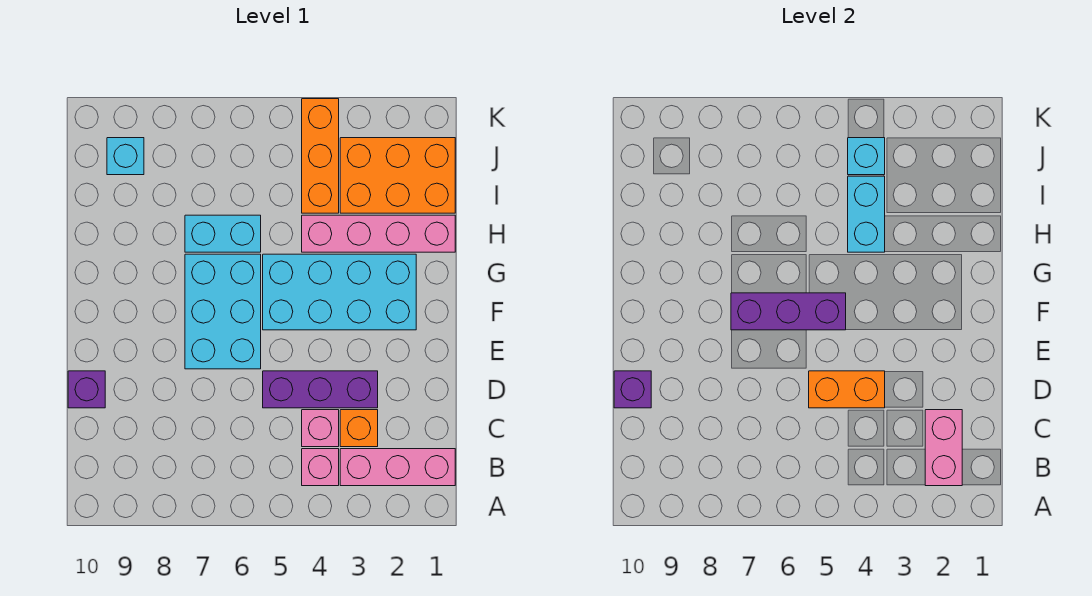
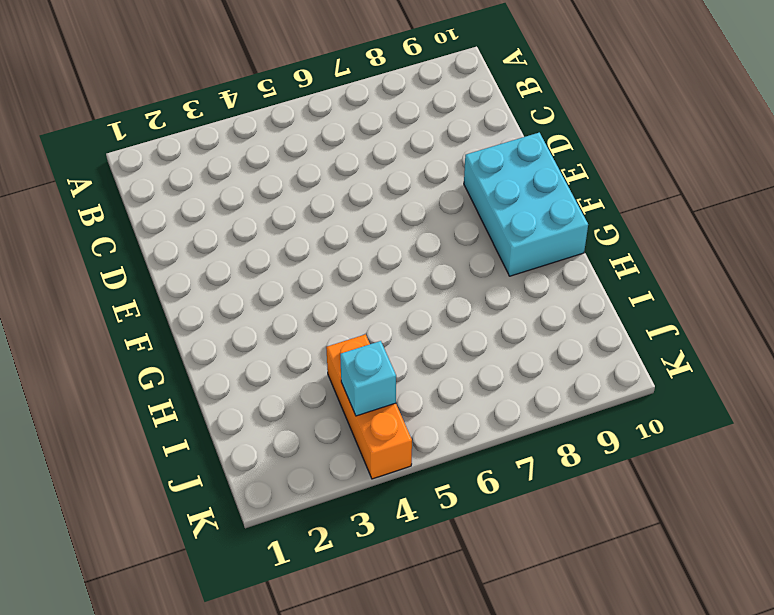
cyan 2x3 brick [464,133,588,276] -> cyan 2x3 brick moved to [185,254,261,369]
none -> pink 1x3 brick [340,449,455,486]
none -> pink 1x1 brick [302,449,339,486]
none -> orange 1x1 brick [340,410,378,447]

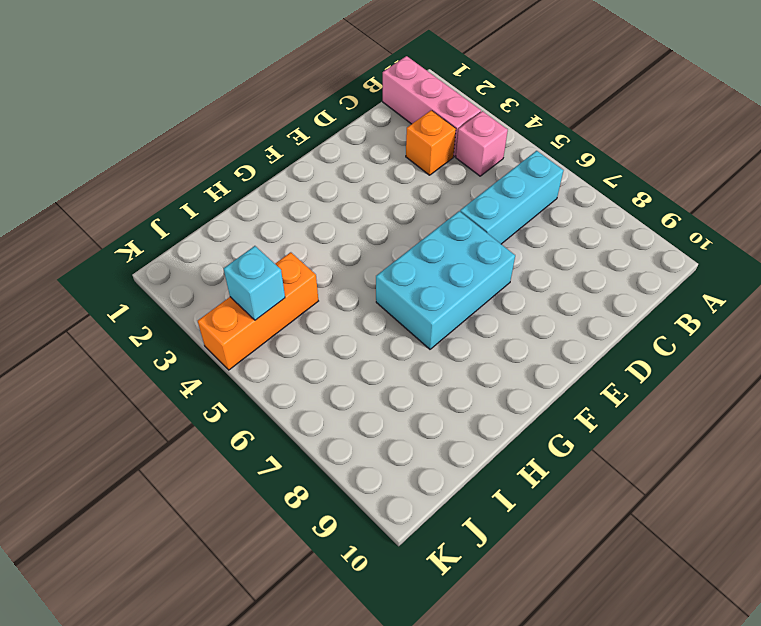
cyan 1x3 brick [460,151,563,244] -> none
none -> pink 1x1 brick [302,410,339,447]
none -> purple 1x3 brick [263,371,378,408]
none -> purple 1x1 brick [68,371,105,408]

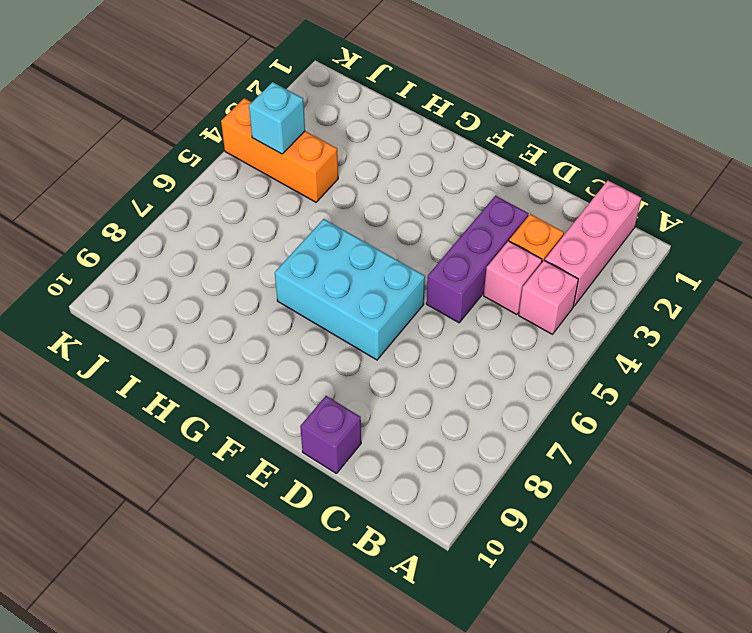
none -> cyan 2x4 brick [263,254,416,330]
none -> pink 1x4 brick [302,215,455,252]
none -> cyan 1x2 brick [185,215,261,252]

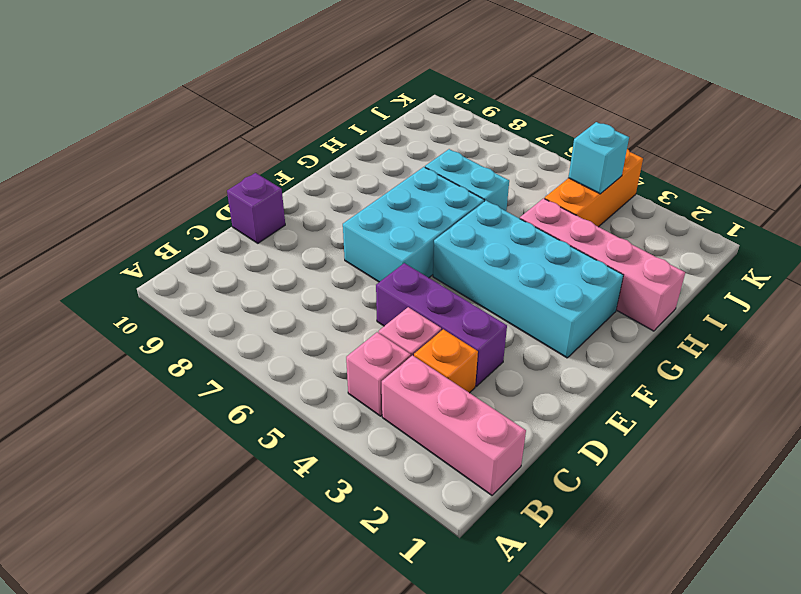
none -> orange 2x3 brick [340,138,455,213]
none -> cyan 1x1 brick [107,138,144,175]
none -> pink 1x2 brick [925,410,962,486]

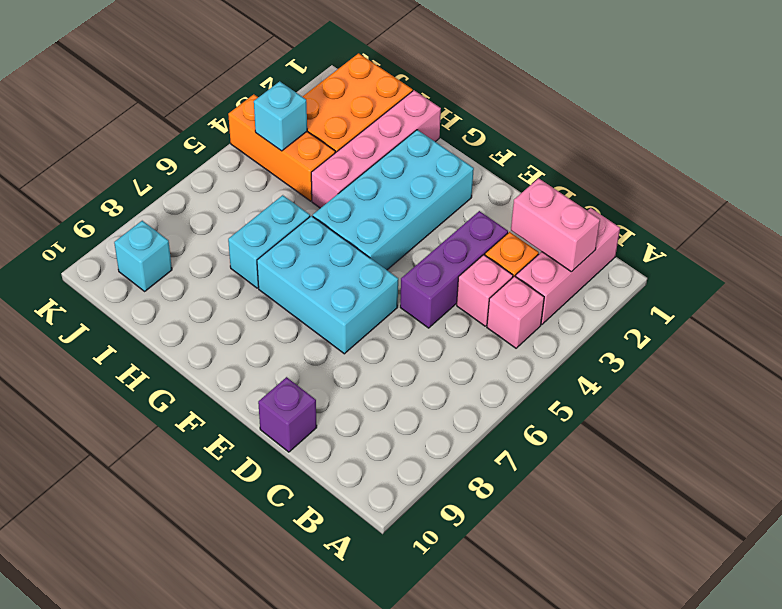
none -> orange 1x2 brick [809,371,885,408]
none -> purple 1x1 brick [614,371,651,408]
none -> purple 1x3 brick [731,293,846,330]

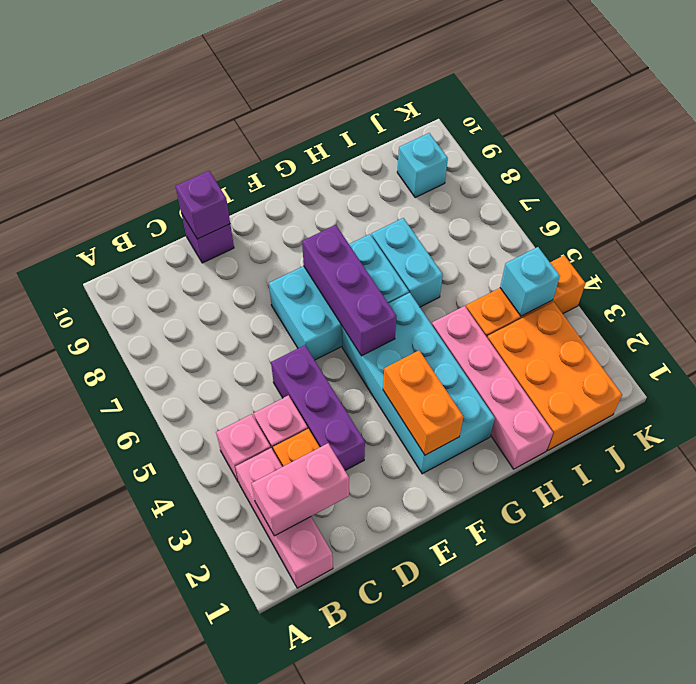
orange 1x2 brick [383,351,463,455] -> orange 1x2 brick moved to [809,371,885,408]
none -> cyan 1x2 brick [848,176,885,252]

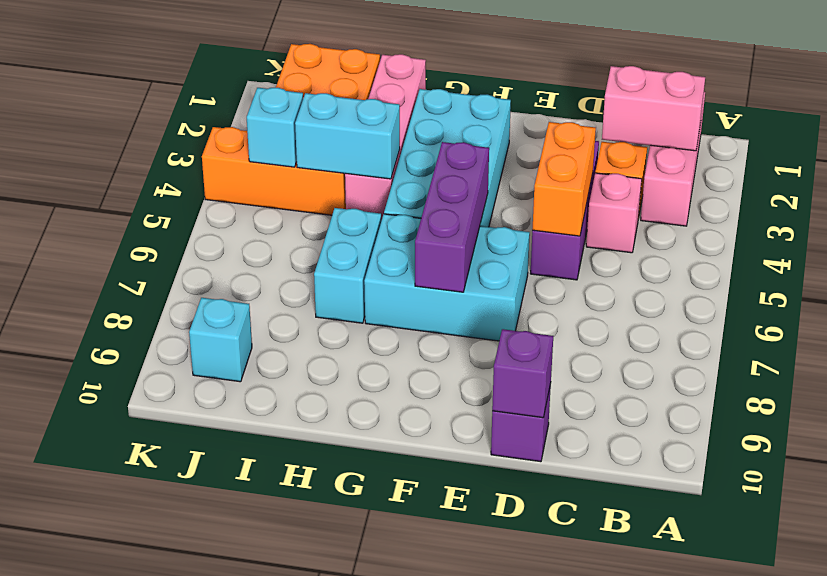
none -> pink 1x1 brick [302,449,339,486]

